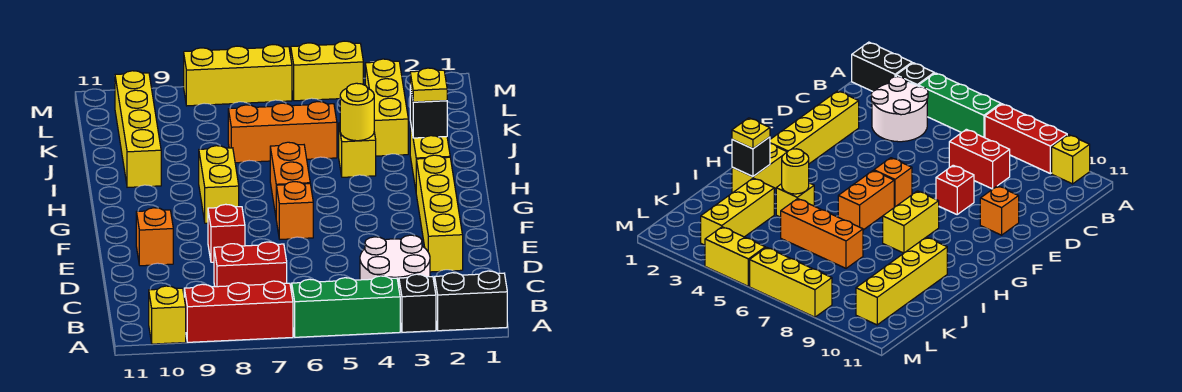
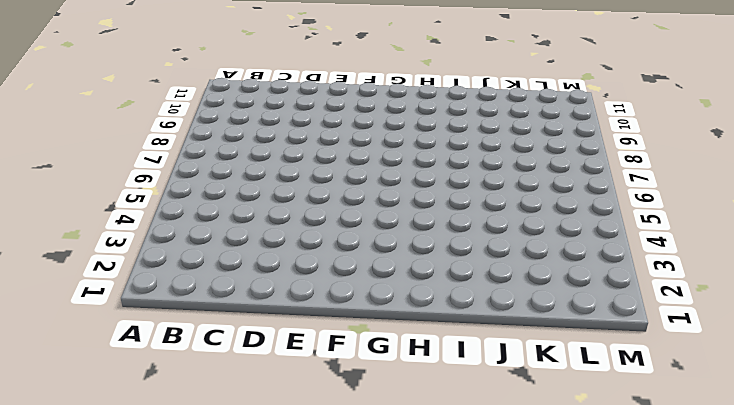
none -> black 1x2 brick [435,271,507,331]
none -> black 1x1 brick [399,274,436,332]
none -> green 1x3 brick [292,276,400,337]

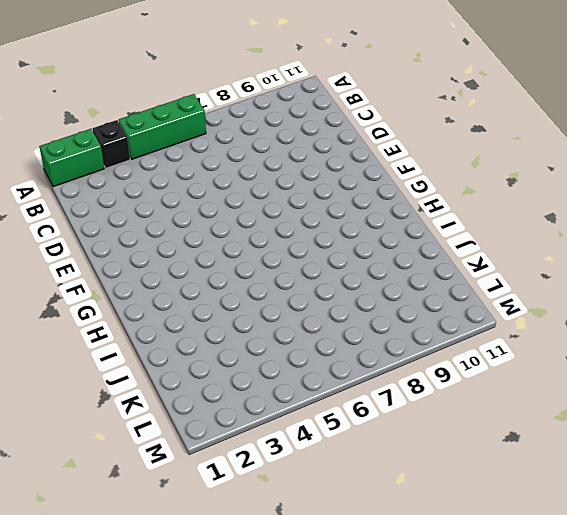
green 1x2 brick [39,129,104,187] -> black 1x2 brick [435,271,507,331]
none -> red 1x3 brick [184,281,293,342]
none -> yellow 1x1 brick [149,286,186,344]
none -> white 2x2 round brick [360,235,430,286]

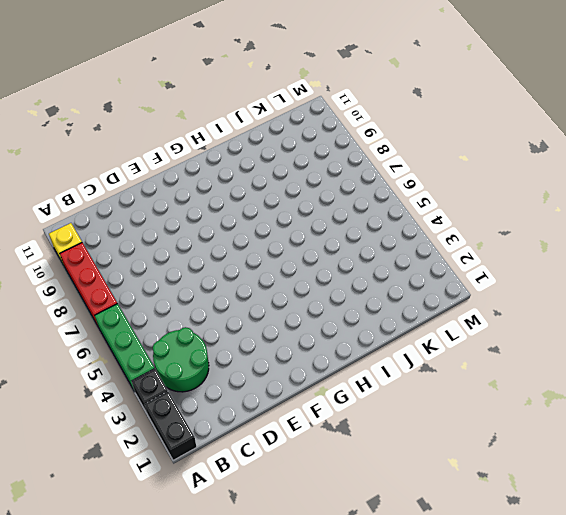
green 2x2 round brick [153,327,209,392] -> white 2x2 round brick [360,235,430,286]
none -> red 1x2 brick [214,242,287,287]
none -> yellow 1x4 brick [416,155,463,272]
none -> red 1x1 brick [208,204,245,262]

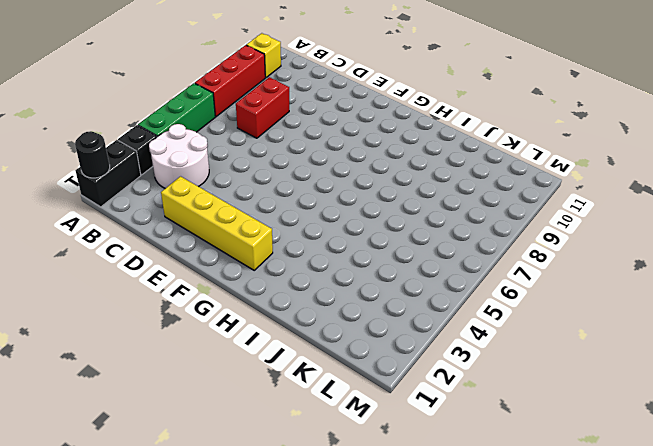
black 1x1 round brick [75,131,110,178] -> none
none -> red 1x1 brick [208,204,245,262]
none -> orange 1x1 brick [136,208,173,266]
none -> orange 1x1 brick [276,182,313,239]

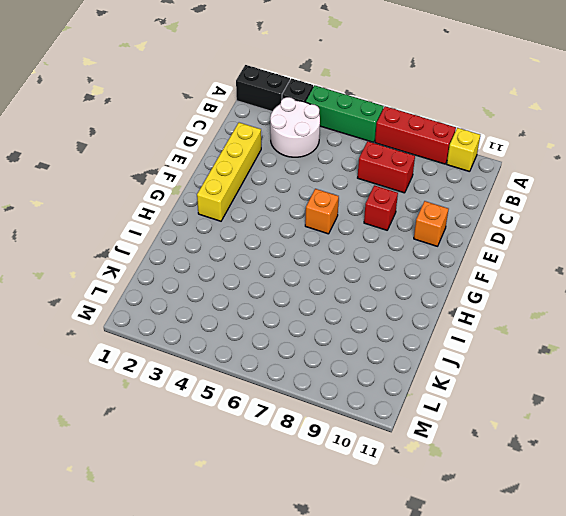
none -> orange 1x2 brick [270,142,310,215]
none -> yellow 1x2 brick [199,146,239,223]
none -> yellow 1x2 brick [410,122,450,189]

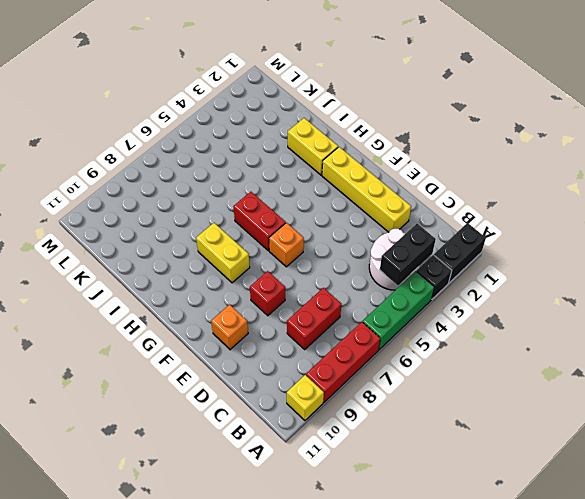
black 1x2 brick [380,224,436,285] -> none
red 1x2 brick [233,192,286,251] -> orange 1x2 brick [270,142,310,215]
none -> yellow 1x1 brick [339,123,376,177]
none -> yellow 1x4 brick [115,71,161,187]
none -> yellow 1x3 brick [365,59,408,156]

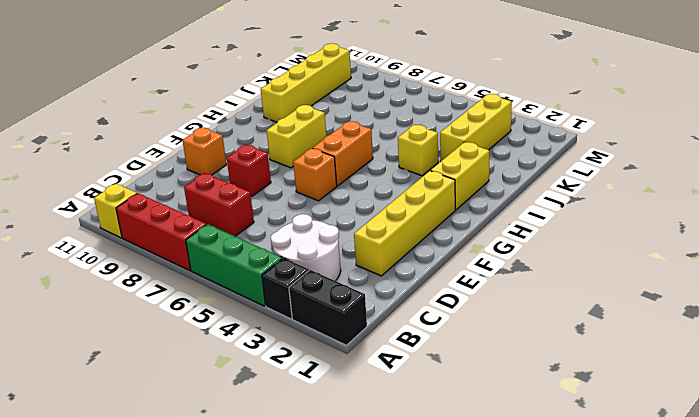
none -> orange 1x3 brick [228,102,337,163]
none -> yellow 1x2 brick [291,41,363,101]
none -> yellow 1x3 brick [184,45,292,106]

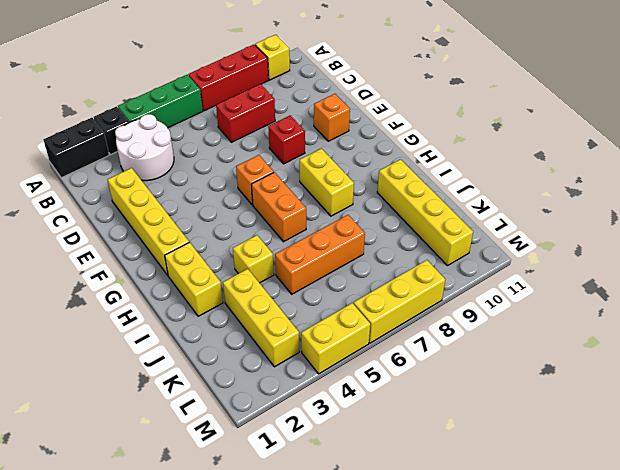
none -> black 1x1 brick [410,86,447,138]
none -> yellow 1x1 round brick [340,83,374,141]
none -> yellow 1x1 plate [410,68,447,102]

